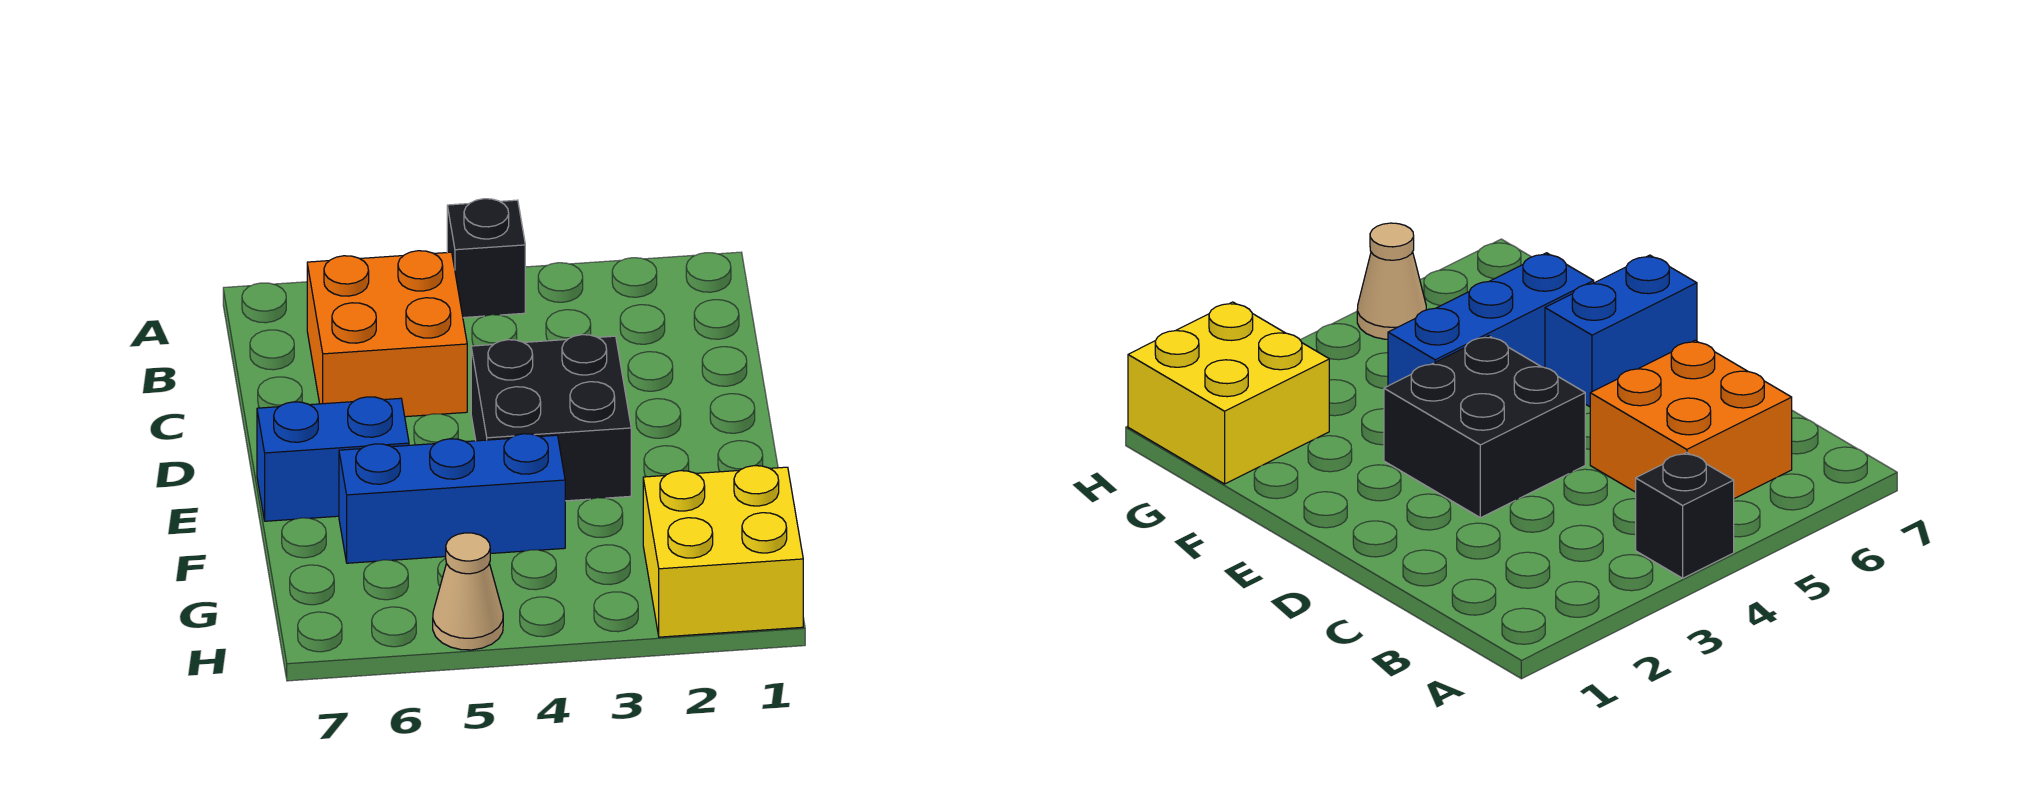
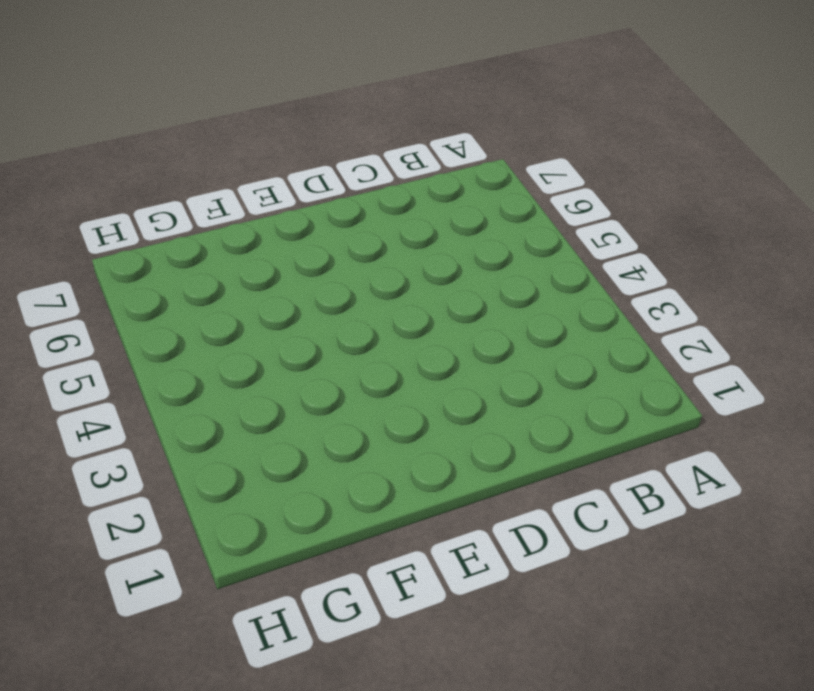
none -> black 1x1 brick [447,199,525,318]
none -> orange 2x2 brick [307,251,467,417]

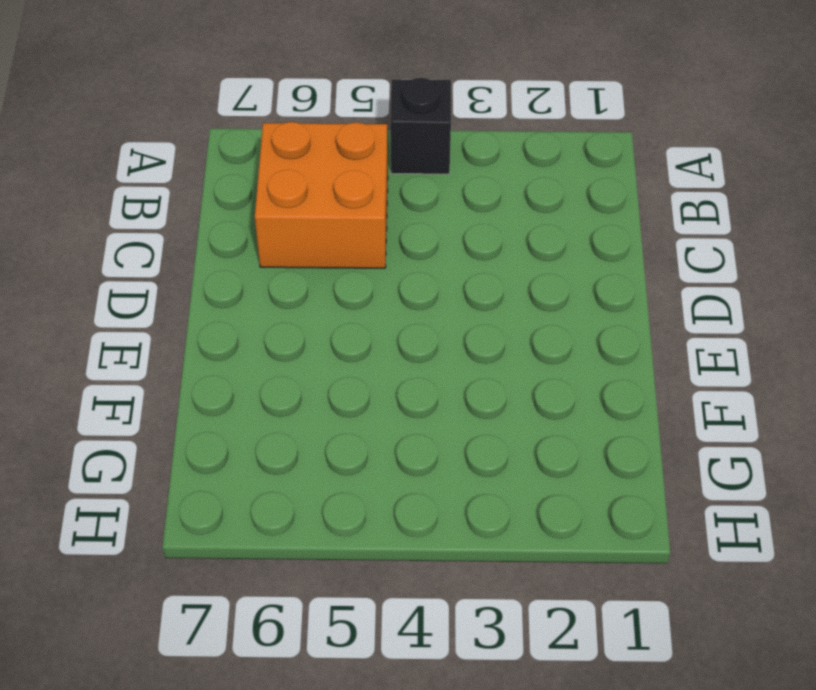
none -> black 2x2 brick [471,335,631,501]
none -> blue 1x2 brick [257,397,409,521]

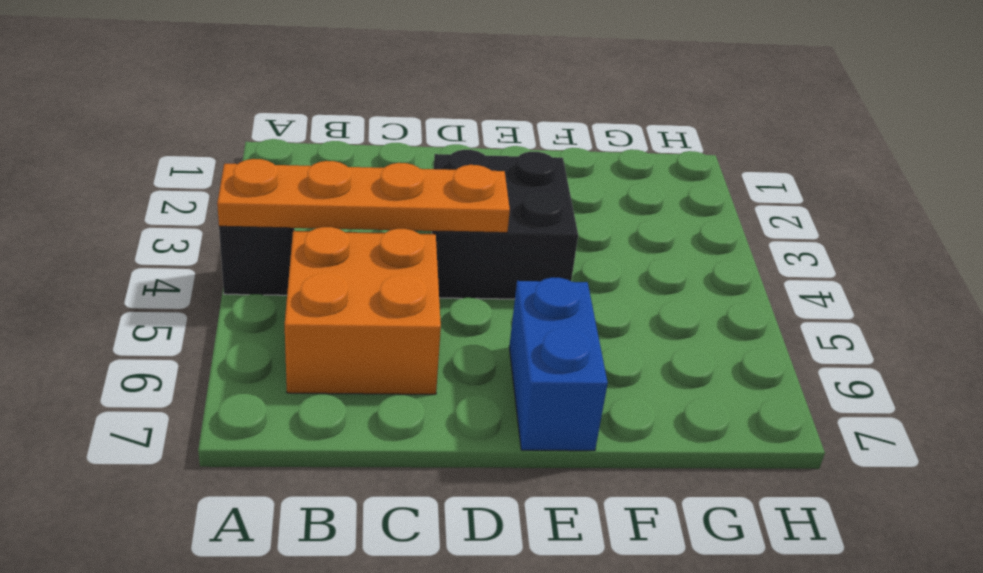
orange 1x4 plate [217,159,510,233] -> none
none -> blue 1x3 brick [339,434,565,563]
none -> yellow 2x2 brick [643,466,803,637]

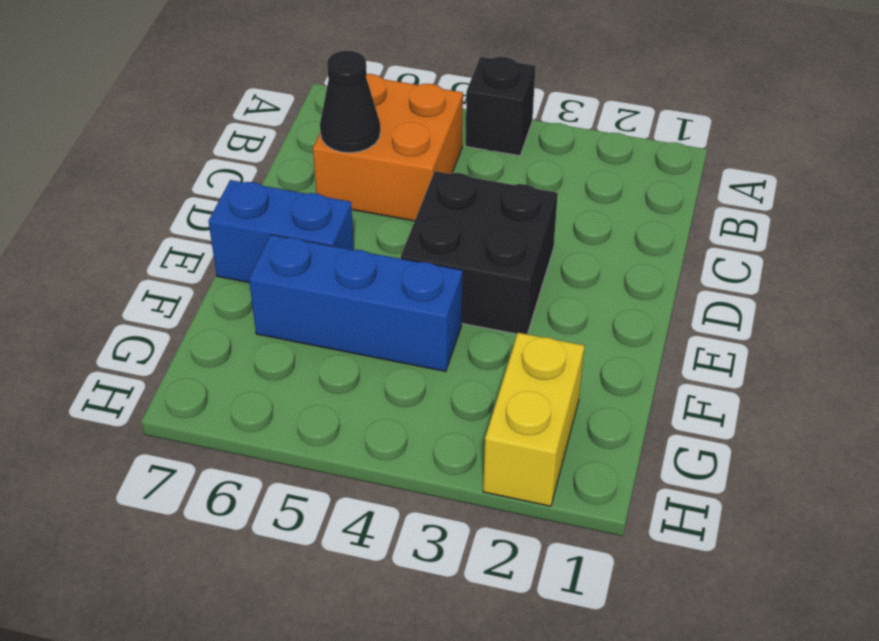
black 1x1 cone [320,50,380,153] -> none
yellow 1x2 brick [483,333,584,506] -> yellow 2x2 brick [643,466,803,637]
none -> tan 1x1 cone [433,533,503,650]

